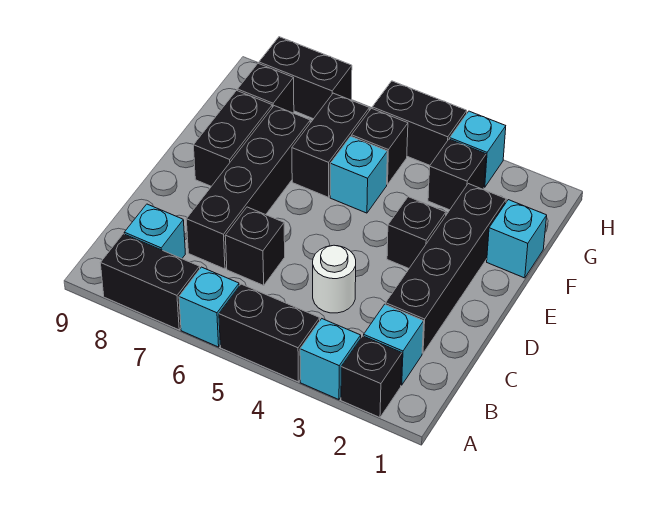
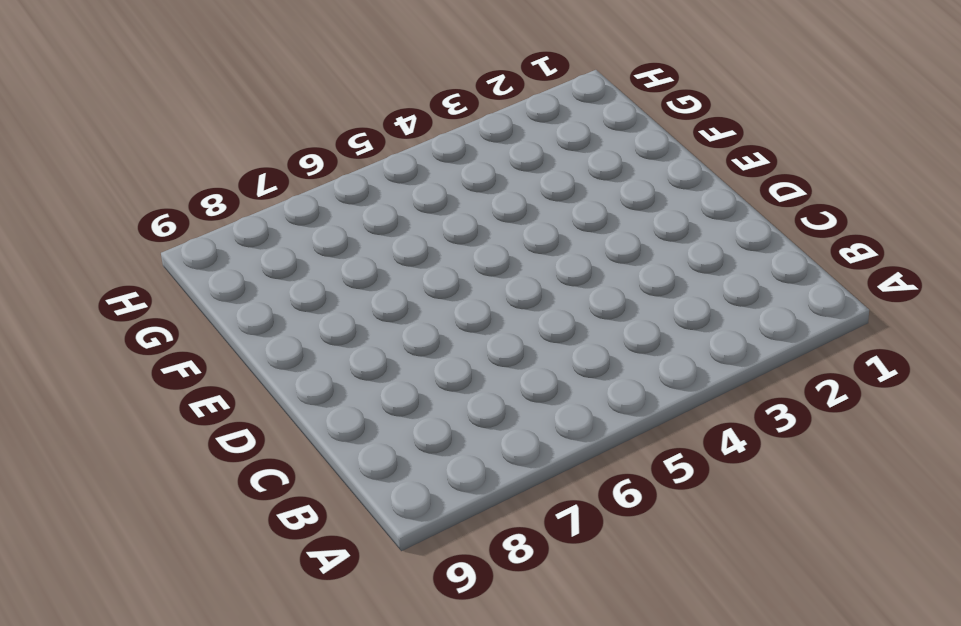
none -> black 1x1 brick [341,336,402,417]
none -> cyan 1x1 brick [300,319,361,400]
none -> black 1x2 brick [219,284,320,382]

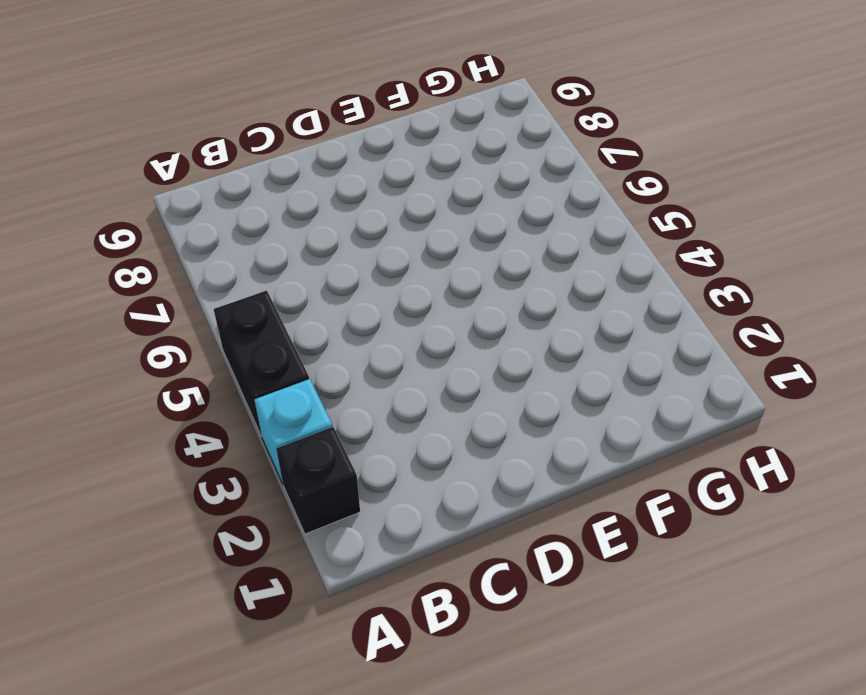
none -> cyan 1x1 brick [179,267,239,347]
none -> black 1x2 brick [101,234,200,330]
none -> cyan 1x1 brick [364,304,424,385]

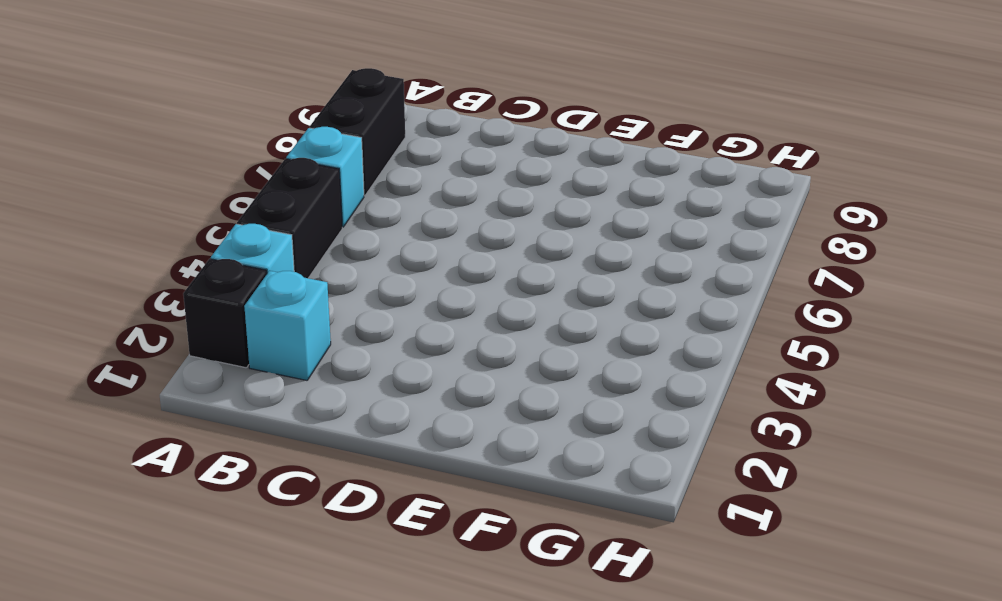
none -> cyan 1x1 brick [124,204,185,259]
none -> black 1x4 brick [386,184,506,353]
none -> white 1x1 round brick [313,245,356,313]

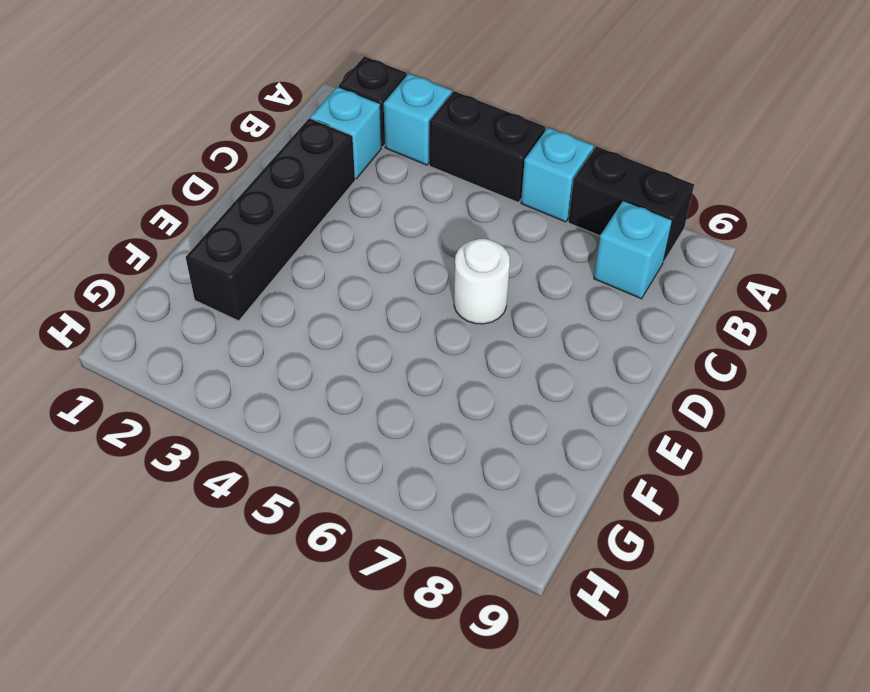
white 1x1 round brick [454,239,510,324] -> white 1x1 round brick moved to [313,245,356,313]
none -> black 1x1 brick [225,207,285,285]
none -> black 1x4 brick [186,106,310,269]
none -> black 1x1 brick [387,197,446,268]

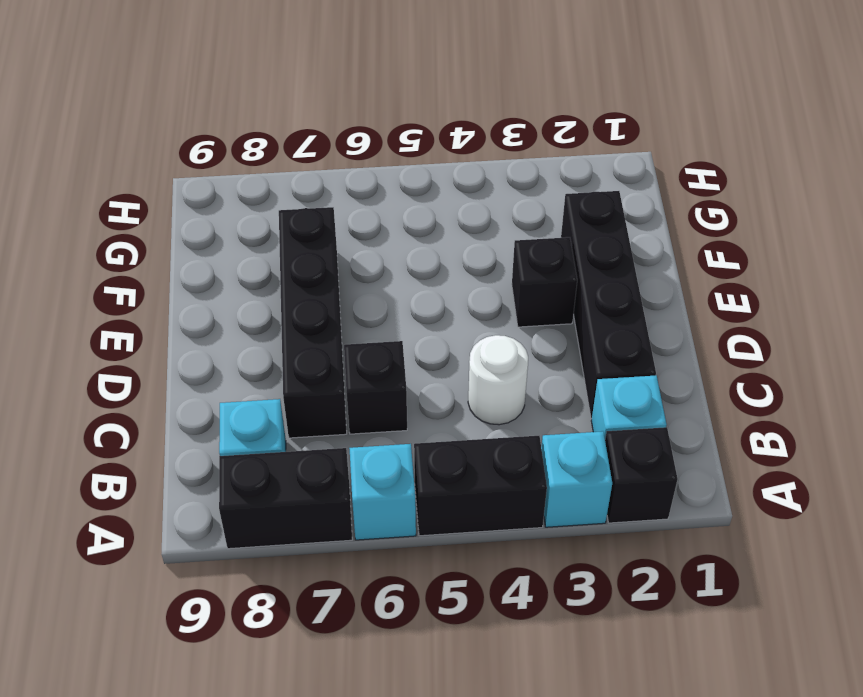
none -> black 1x2 brick [194,90,272,186]
none -> cyan 1x1 brick [487,200,547,278]
none -> cyan 1x1 brick [330,136,387,213]

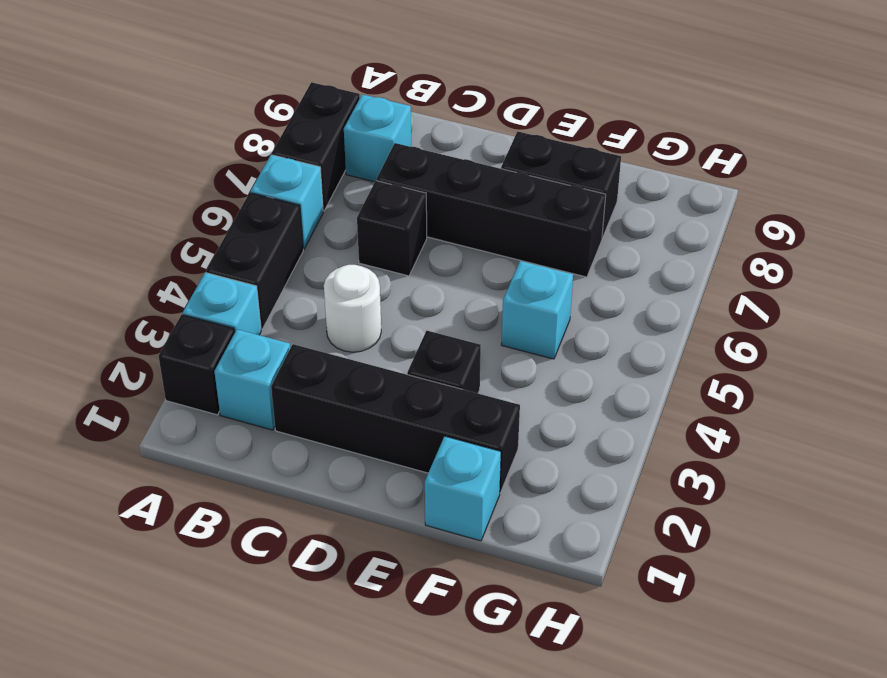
none -> black 1x2 brick [292,93,369,197]
none -> black 1x1 brick [428,139,486,210]
none -> black 1x1 brick [352,108,408,185]

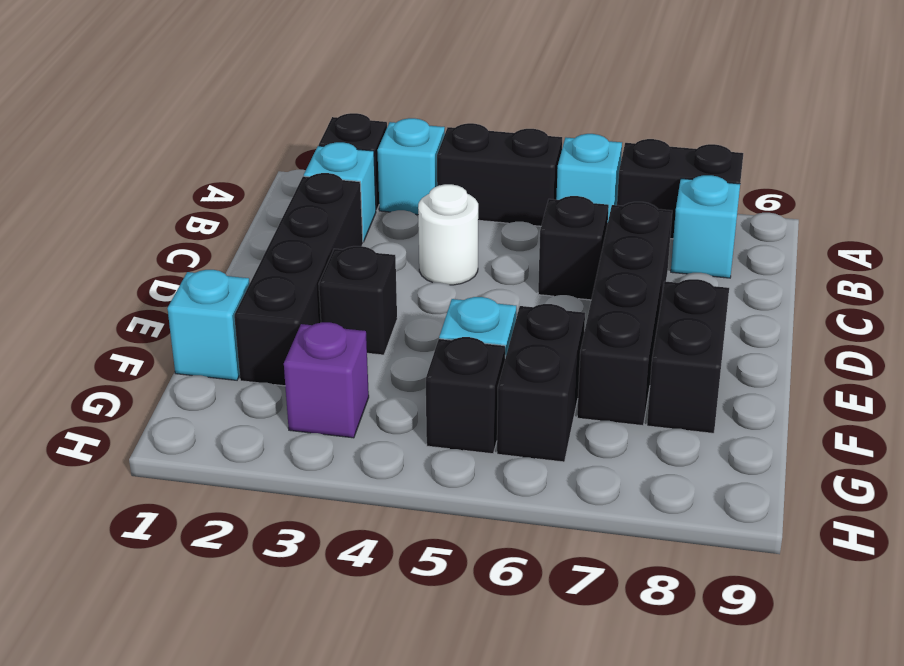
purple 1x1 brick [284,322,369,438] -> black 1x1 brick [428,139,486,210]
none -> black 1x1 brick [237,63,294,113]
none -> cyan 1x1 brick [450,111,506,187]
none -> black 1x2 brick [372,81,467,165]

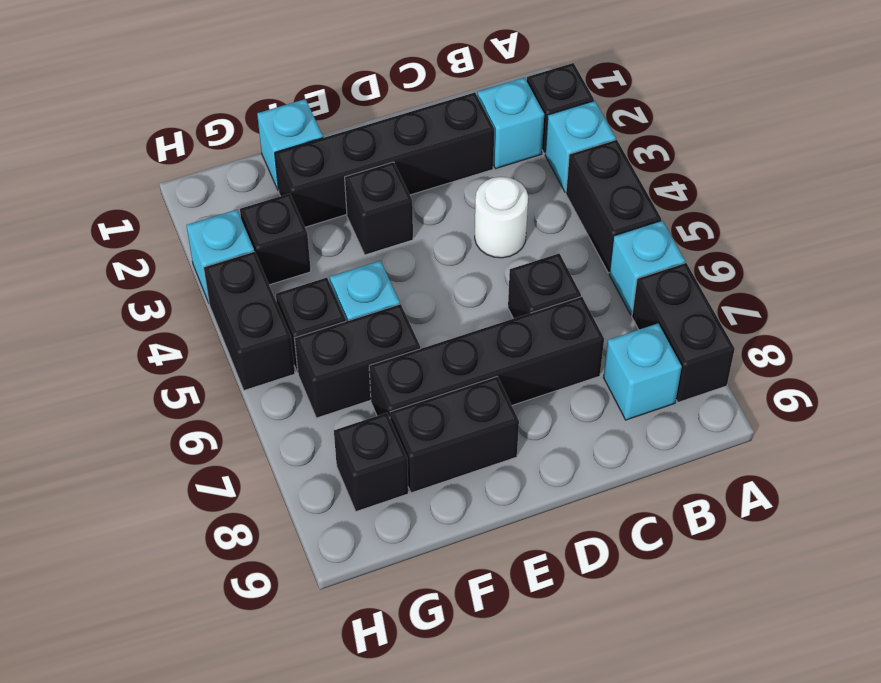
none -> black 1x2 brick [259,37,352,119]

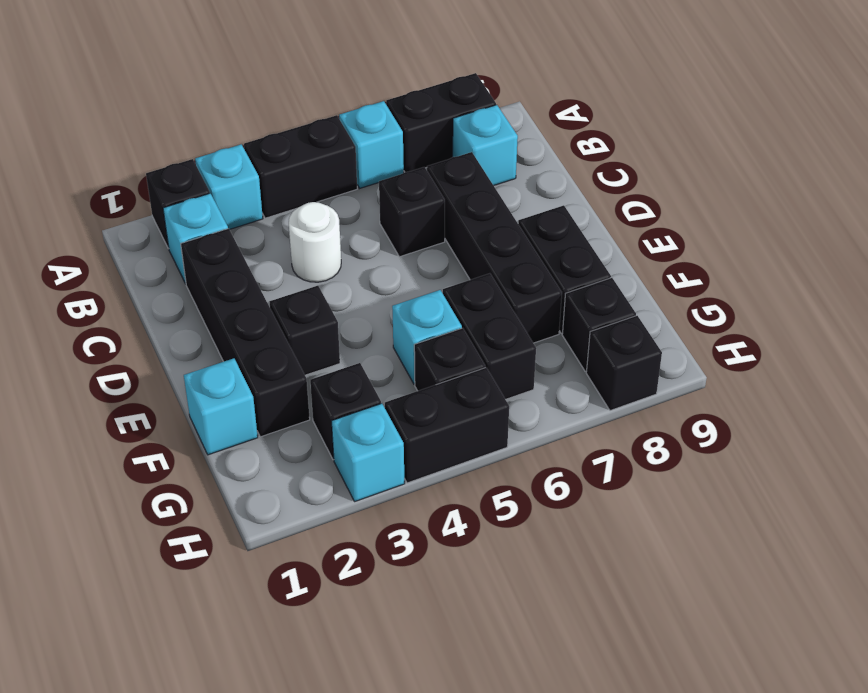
black 1x1 brick [586,316,662,411] -> black 1x2 brick [259,37,352,119]

